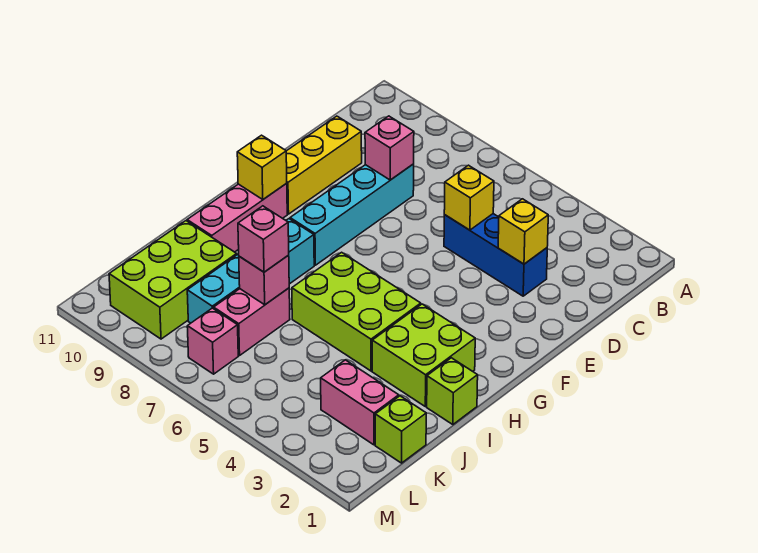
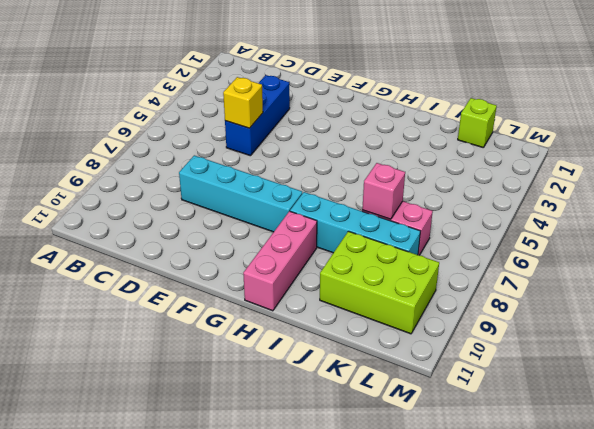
pink 1x3 brick [243,211,317,311] -> pink 1x3 brick turned to [187,183,287,252]
none -> yellow 1x3 brick [286,116,362,214]
none -> lime 2x2 brick [372,304,475,407]
none -> lime 2x3 brick [292,252,421,371]

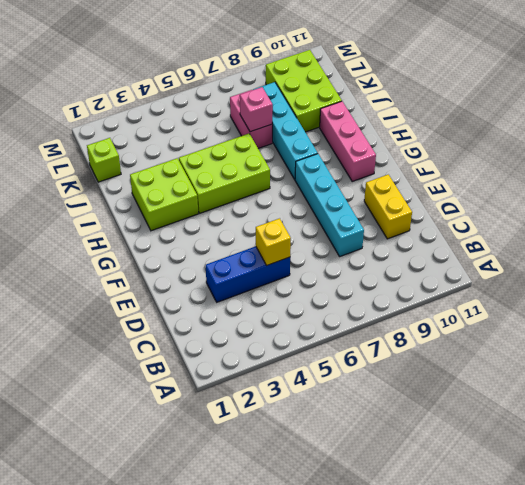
yellow 1x2 brick [364,175,412,239] -> yellow 1x3 brick [286,116,362,214]
none -> lime 1x1 brick [427,358,478,425]
none -> pink 1x2 brick [321,360,399,445]
none -> pink 1x1 brick [187,308,238,374]

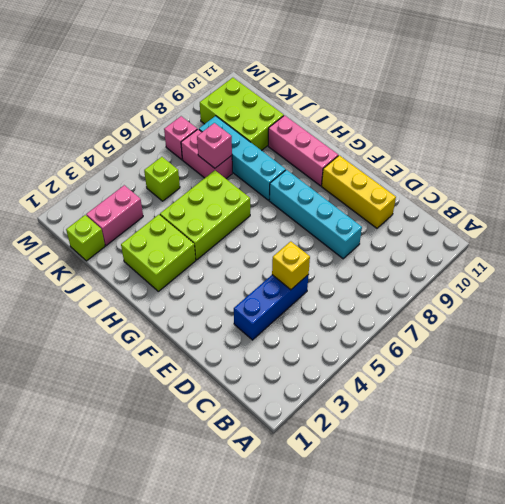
lime 1x1 brick [144,157,180,201] -> lime 1x1 brick moved to [427,358,478,425]
none -> yellow 1x1 brick [498,199,548,264]
none -> pink 1x1 brick [365,116,414,180]
none -> yellow 1x1 brick [237,135,287,199]

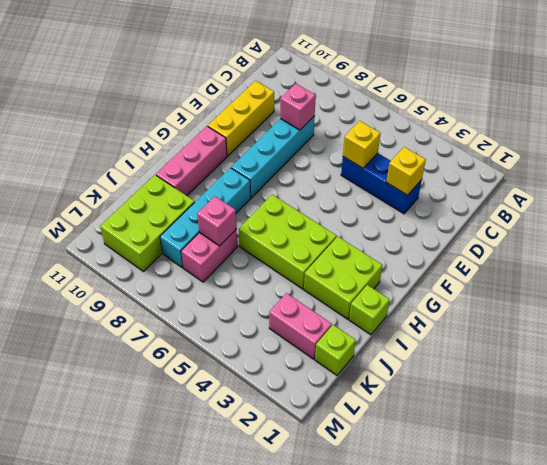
none -> pink 1x1 brick [187,308,238,374]
none -> yellow 1x1 brick [237,135,287,199]
none -> pink 1x1 brick [238,206,289,272]

